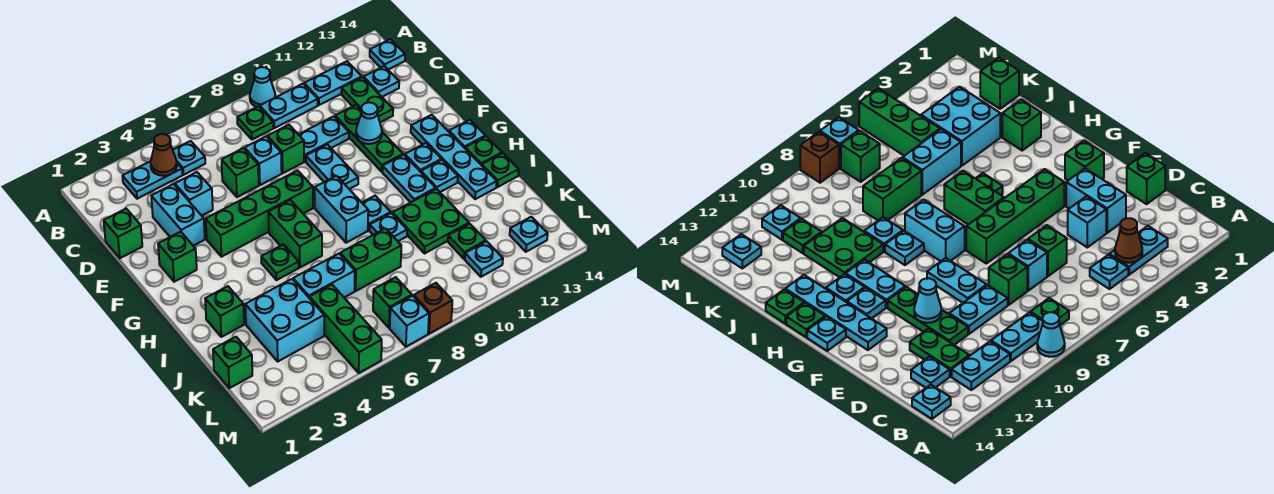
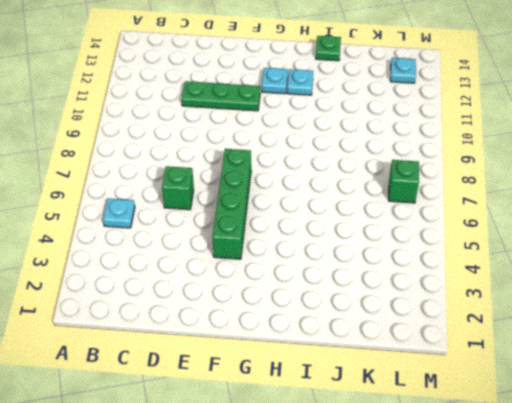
none -> cyan 1x1 cone [250,67,275,107]
none -> cyan 1x2 plate [123,161,182,199]
none -> green 1x1 plate [237,106,273,140]
none -> cyan 1x2 plate [260,84,318,128]

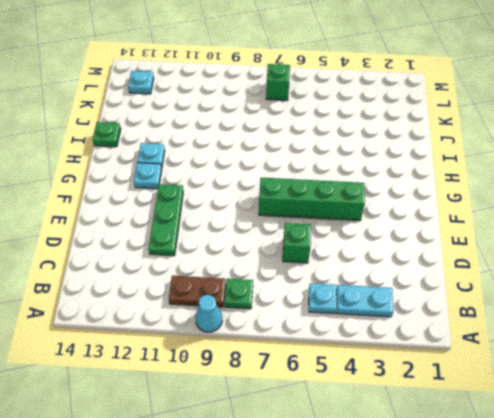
brown 1x2 plate [169,276,226,307] -> cyan 1x2 plate [260,84,318,128]
none -> cyan 1x2 plate [304,61,362,105]
none -> cyan 1x1 plate [370,39,405,70]
none -> green 1x2 plate [342,77,393,122]
none -> cyan 1x1 plate [364,66,399,97]

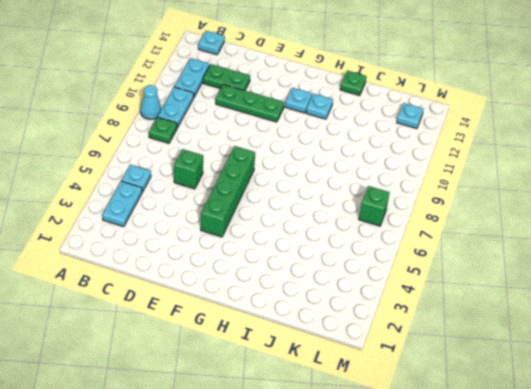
none -> cyan 1x1 plate [364,66,399,97]
none -> green 1x1 brick [104,209,142,258]
none -> cyan 1x2 brick [151,184,205,246]
none -> cyan 1x1 brick [175,172,213,216]

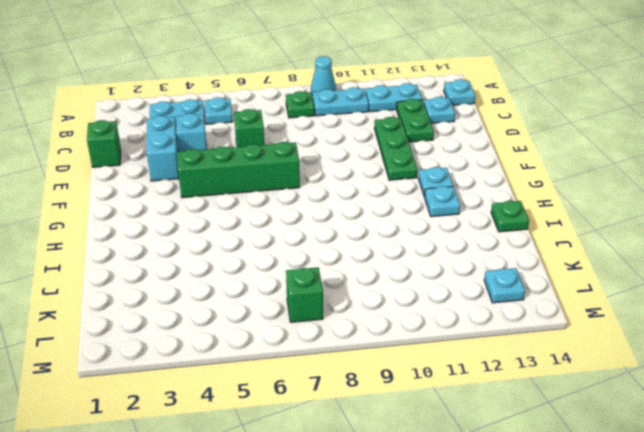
none -> cyan 1x1 brick [245,136,282,185]
none -> green 1x1 brick [268,125,304,173]
none -> cyan 1x2 plate [298,116,349,161]
none -> cyan 1x2 plate [306,144,358,189]

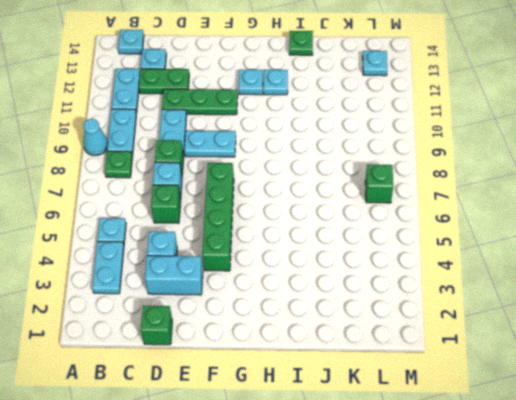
none -> green 1x1 brick [158,232,197,282]
none -> cyan 1x4 plate [411,115,497,199]
none -> green 1x2 brick [268,200,322,267]
none -> cyan 1x2 brick [315,176,368,243]

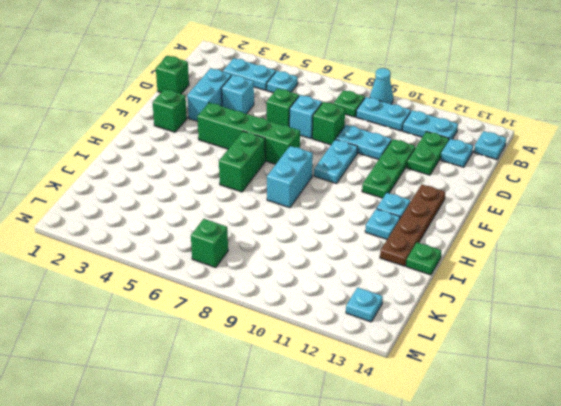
brown 1x4 plate [380,185,445,266] -> cyan 1x4 plate [411,115,497,199]
none -> cyan 1x2 plate [382,155,436,202]
none -> cyan 1x1 plate [449,120,485,148]
none -> green 1x1 plate [261,245,299,280]
none -> cyan 1x1 plate [362,196,391,230]

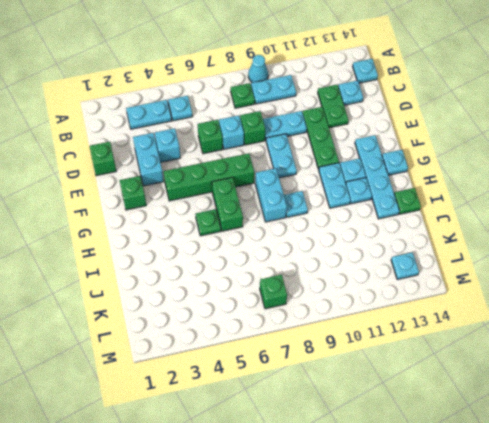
none -> cyan 1x2 plate [304,61,362,105]
none -> green 1x1 plate [465,136,502,165]
none -> green 1x1 brick [205,286,244,337]
none -> cyan 1x1 plate [370,213,407,241]

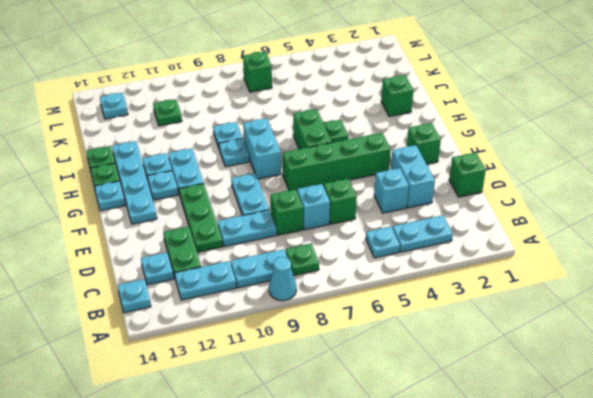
none -> green 2x2 plate [393,189,469,253]
none -> cyan 2x2 brick [245,279,324,361]
none -> cyan 1x2 brick [293,254,355,298]
none -> green 1x2 brick [340,228,401,291]

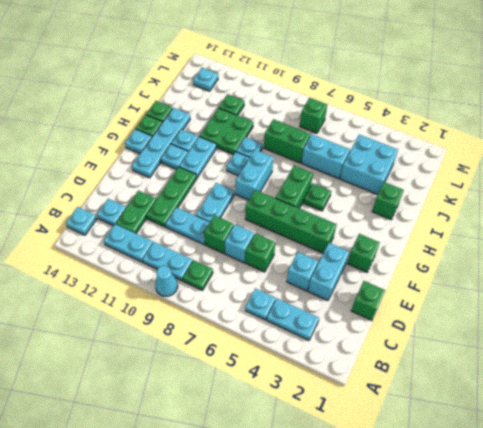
none -> green 1x1 brick [213,337,252,388]
none -> green 1x3 brick [310,285,382,373]
none -> cyan 1x1 plate [465,241,503,277]
none -> cyan 1x1 brick [390,296,429,347]

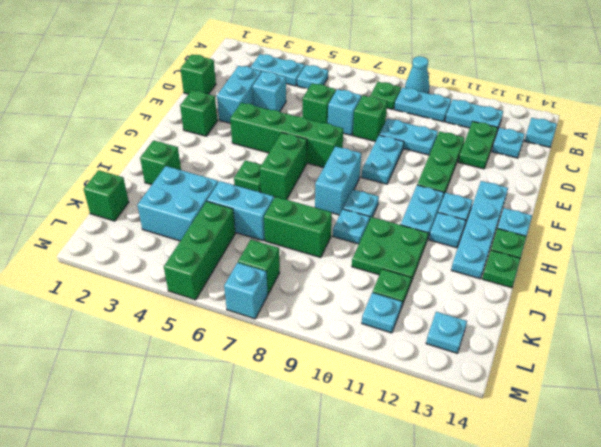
none -> brown 1x1 brick [414,283,452,334]
none -> brown 1x1 cone [151,134,177,176]
none -> cyan 1x1 cone [356,102,382,144]

